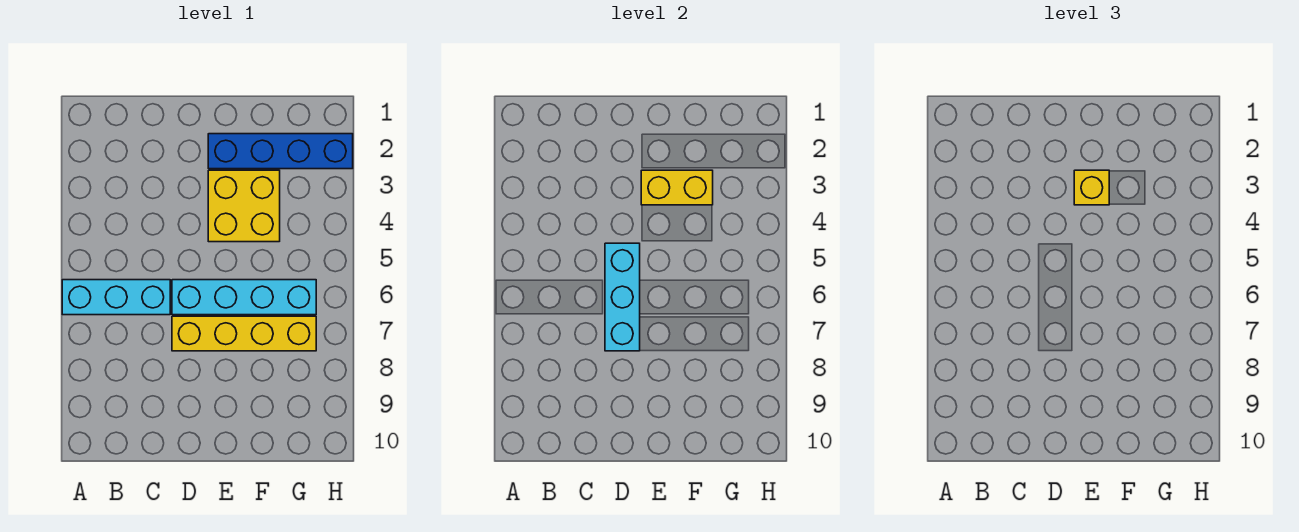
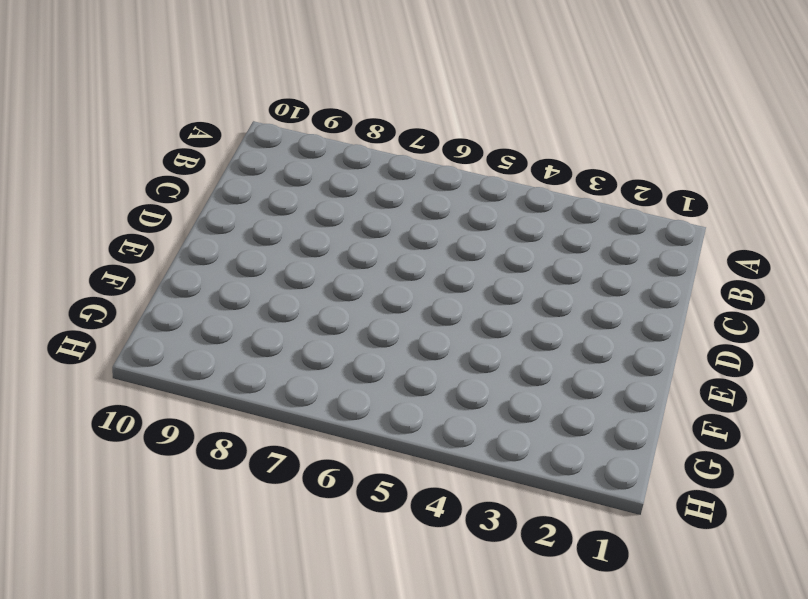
none -> cyan 1x3 brick [62,280,170,315]
none -> cyan 1x4 brick [172,280,316,315]

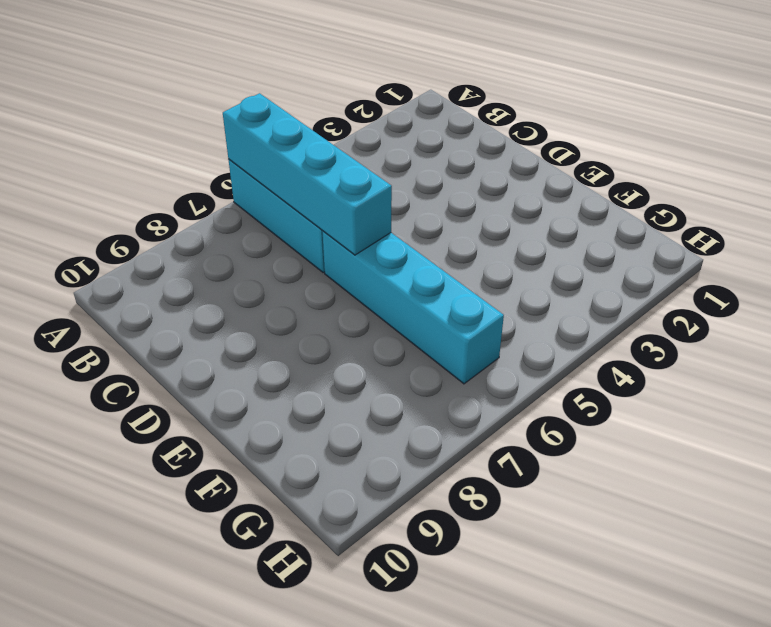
cyan 1x4 brick [223,93,392,255] -> cyan 1x3 brick [605,243,640,351]
none -> yellow 1x4 brick [172,316,316,351]
none -> blue 1x4 brick [208,134,353,169]

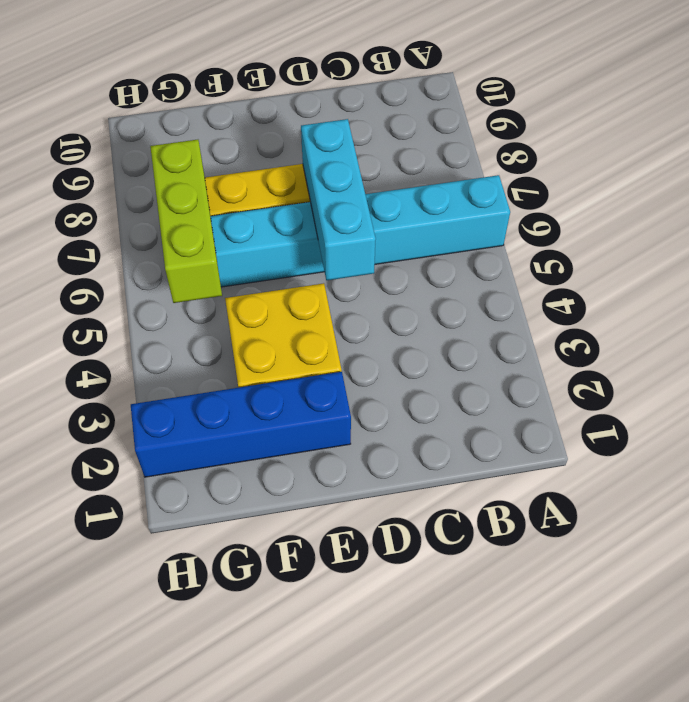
lime 1x3 brick [150,140,222,303] -> none
none -> yellow 1x2 brick [641,170,713,205]
none -> yellow 1x1 brick [1074,170,1109,205]

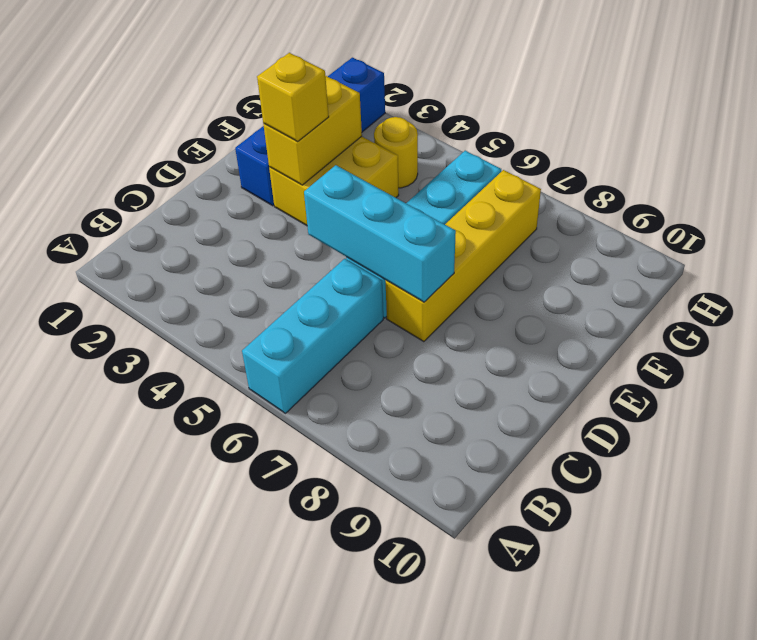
yellow 1x1 round brick [374,117,418,188] -> none

